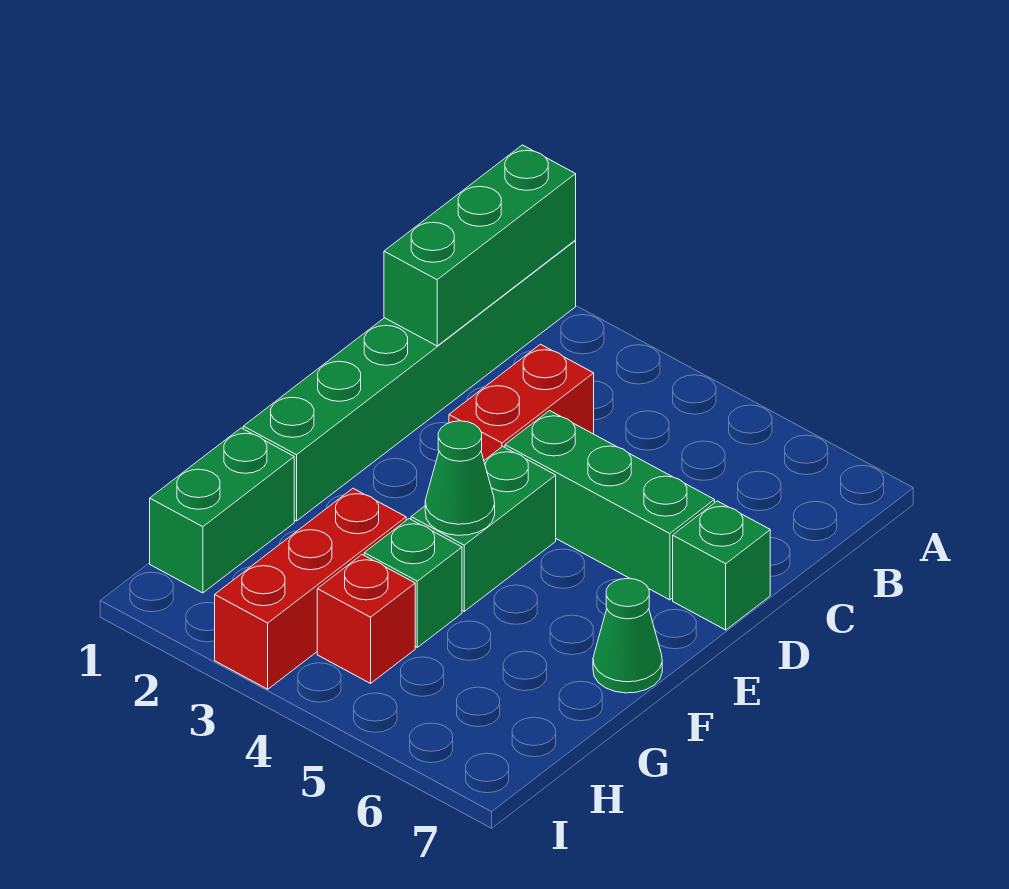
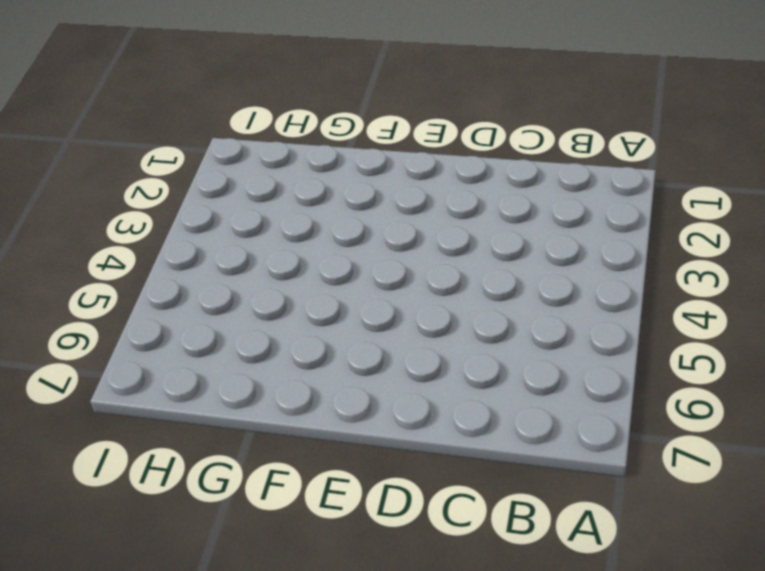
none -> green 1x6 brick [243,241,576,521]
none -> red 1x2 brick [449,344,594,460]
none -> green 1x3 brick [505,411,715,600]

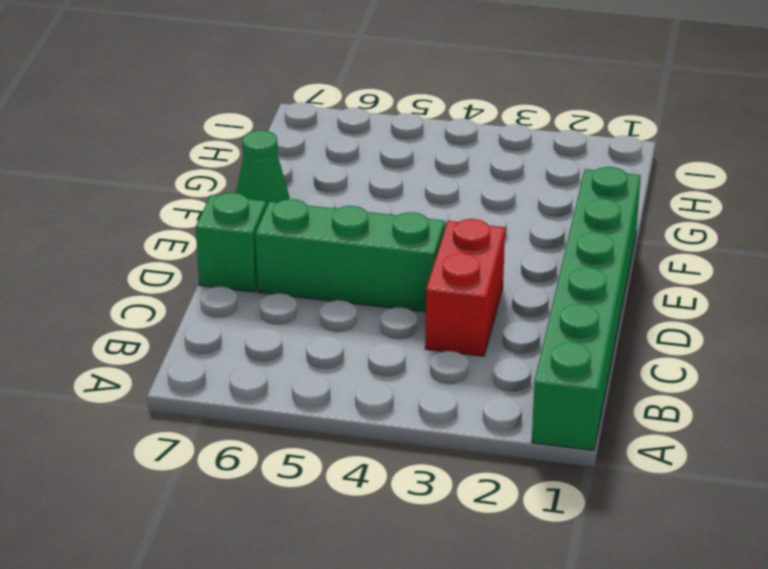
none -> green 1x2 brick [411,446,556,611]
none -> green 1x2 brick [150,428,294,593]
none -> red 1x3 brick [215,488,406,689]

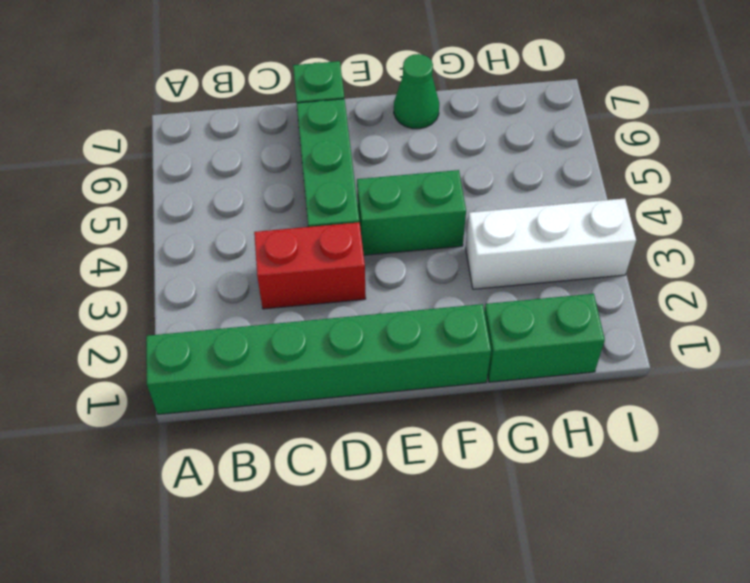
white 1x3 brick [466,198,636,289] -> red 1x3 brick [215,488,406,689]
none -> green 1x1 brick [364,519,462,647]
none -> red 1x1 brick [317,555,415,683]
none -> green 1x3 brick [384,145,576,346]

